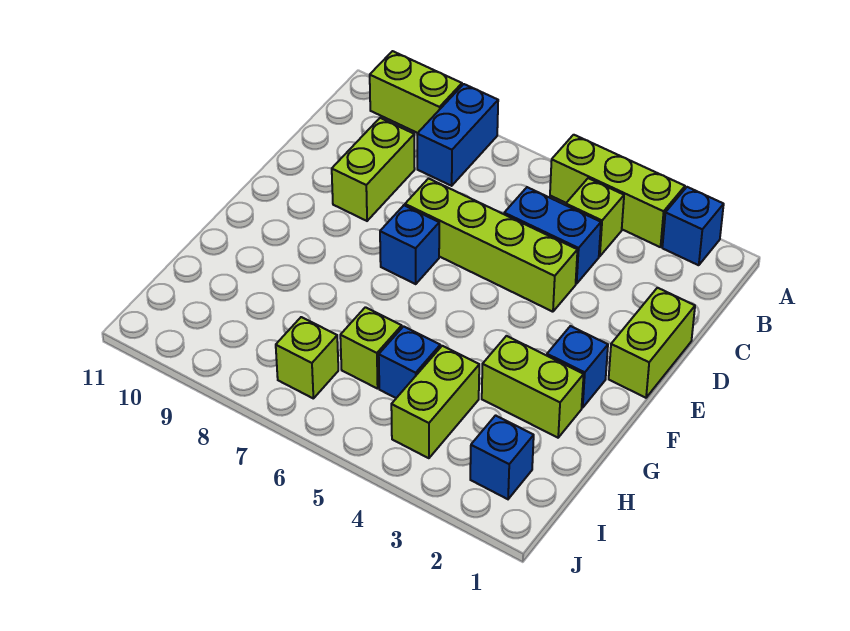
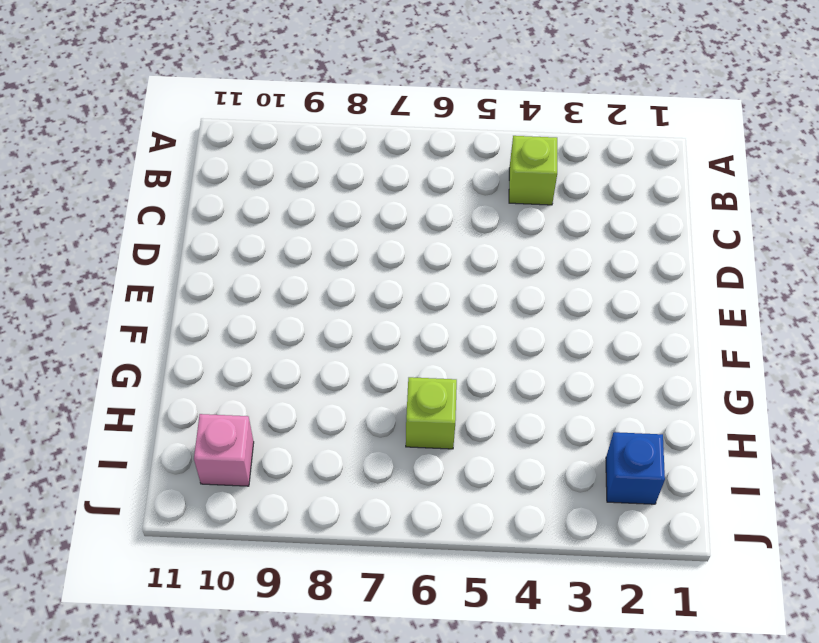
pink 1x1 brick [194,414,254,486] -> none
none -> blue 1x1 brick [662,187,724,265]
none -> lime 1x3 brick [550,135,685,247]
none -> blue 1x2 brick [417,84,498,186]

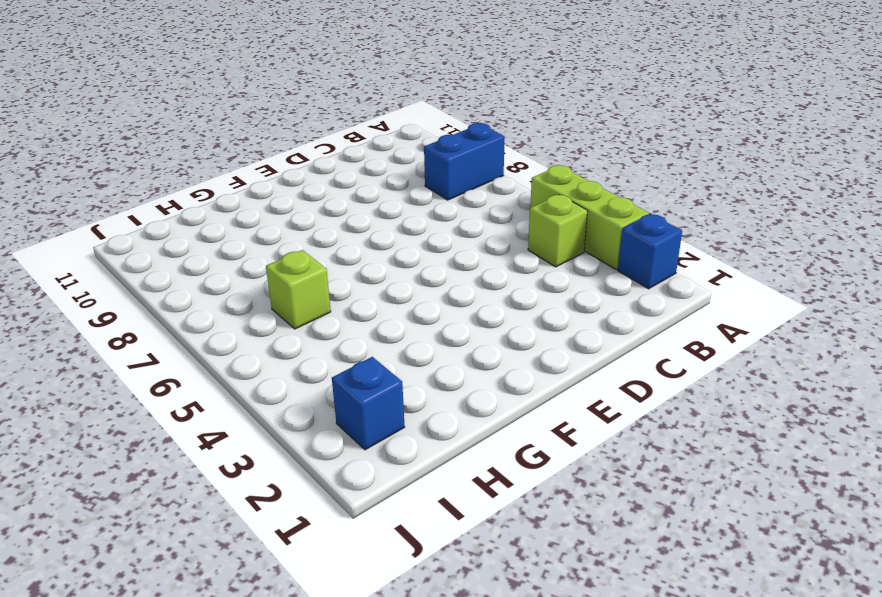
none -> lime 1x2 brick [370,51,462,133]
none -> blue 1x2 brick [504,187,601,284]
none -> lime 1x2 brick [332,118,415,221]

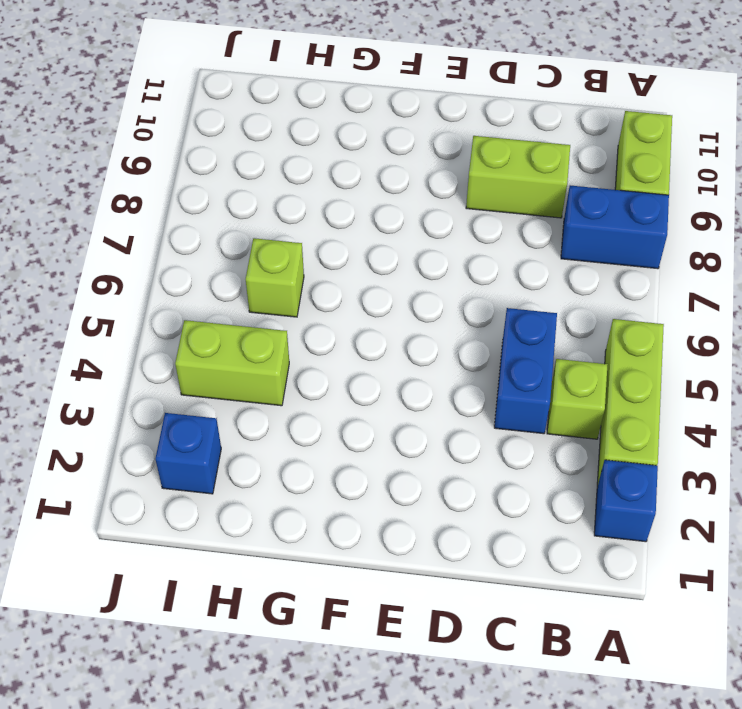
none -> lime 1x2 brick [609,288,695,398]
none -> lime 1x4 brick [405,179,577,312]
none -> blue 1x1 brick [380,205,439,284]

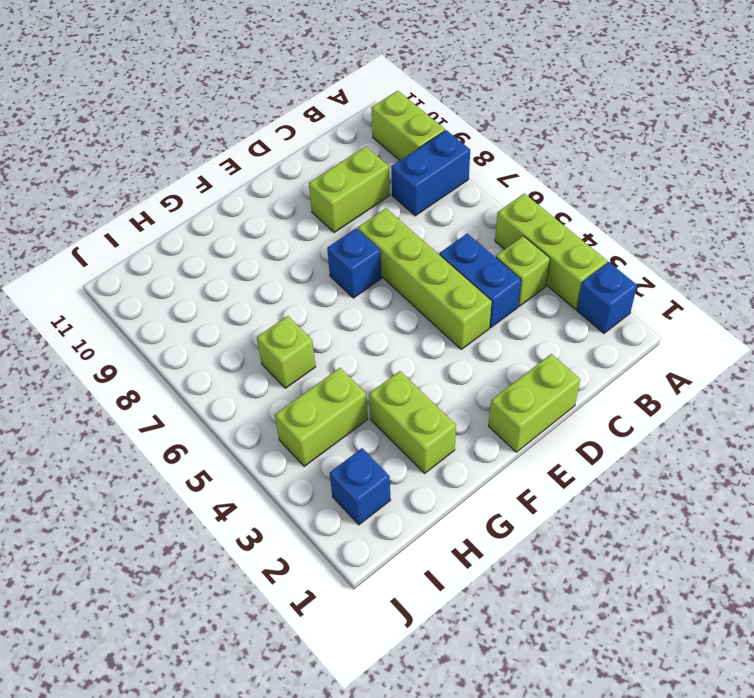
none -> blue 1x1 brick [547,326,608,408]
none -> blue 1x1 brick [379,326,440,398]
none -> lime 1x1 brick [276,317,338,398]

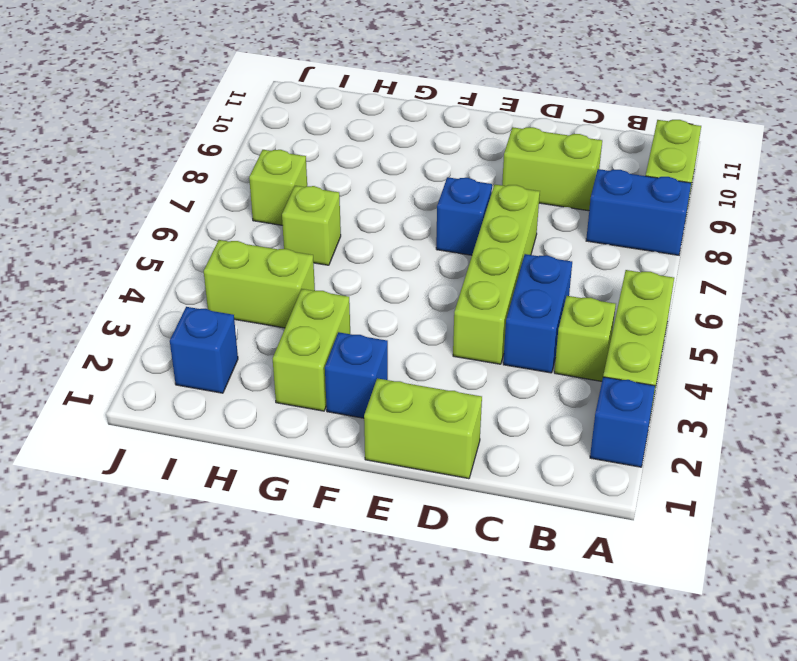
none -> blue 1x1 brick [379,326,440,398]

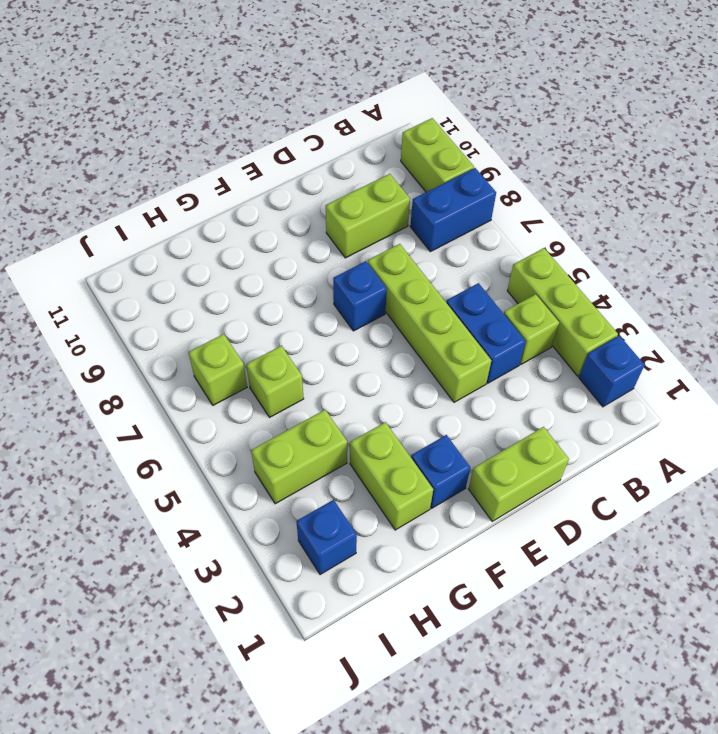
none -> blue 1x1 brick [379,326,440,398]

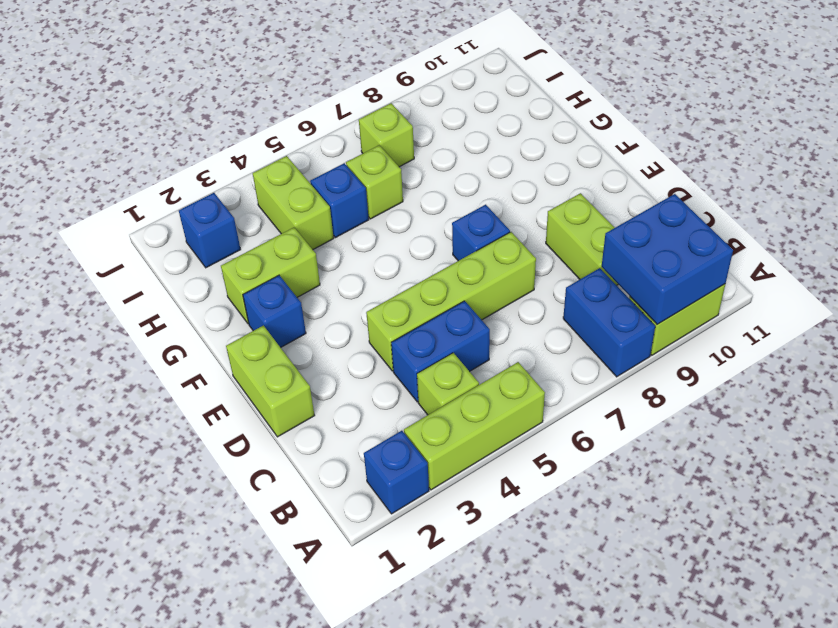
blue 2x2 brick [602,194,733,324] -> none

